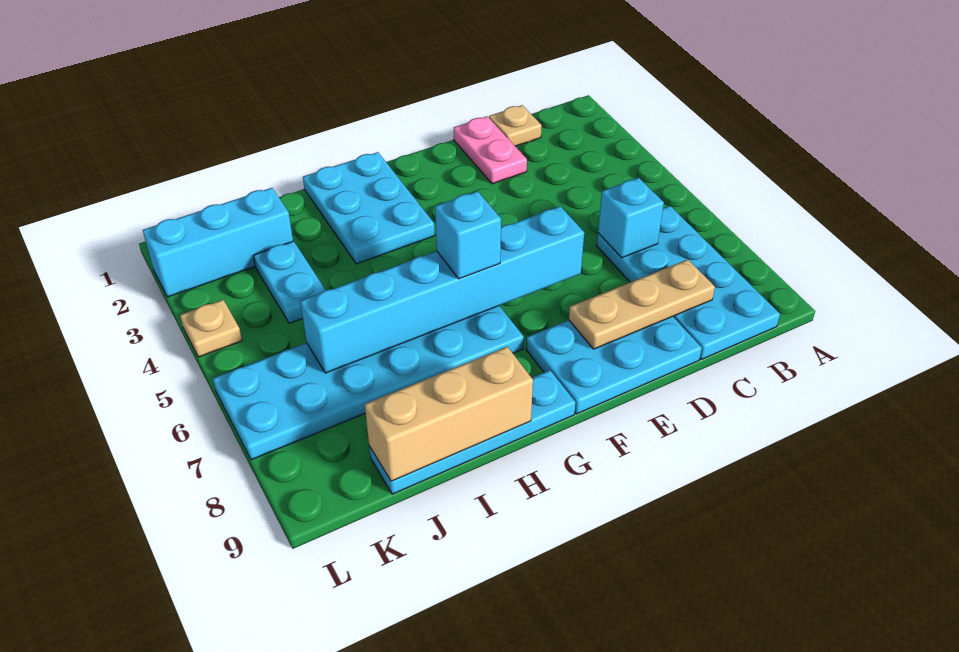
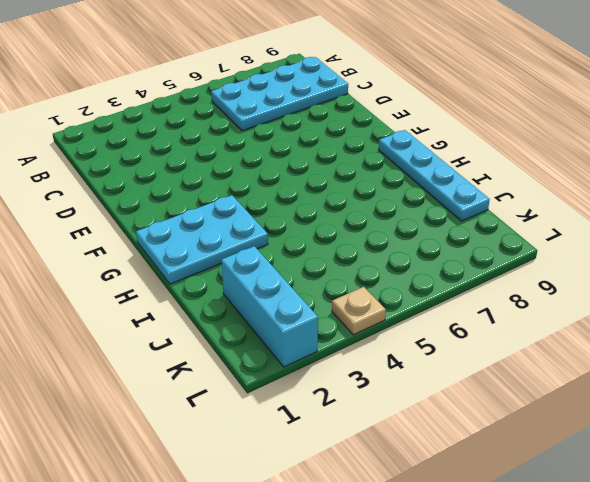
none -> tan 1x1 plate [489,105,542,146]
none -> pink 1x2 plate [454,117,527,184]
none -> cyan 2x3 plate [526,317,702,414]

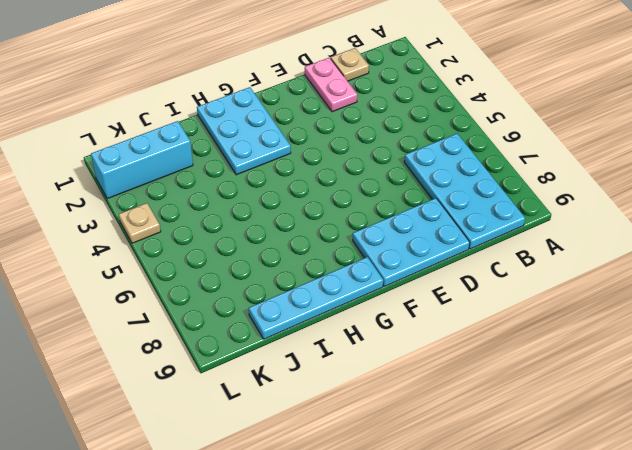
none -> cyan 2x6 plate [213,306,524,460]
none -> cyan 1x2 plate [253,241,325,324]
none -> cyan 1x1 brick [598,178,664,258]

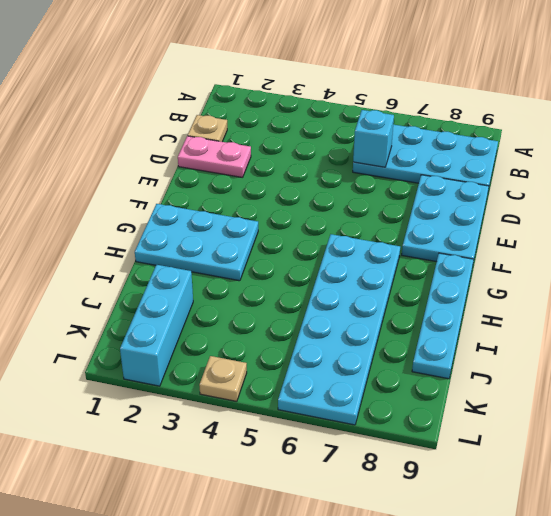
none -> cyan 1x2 plate [253,241,325,324]
none -> tan 1x3 plate [569,259,715,349]
none -> cyan 1x6 brick [300,206,584,373]

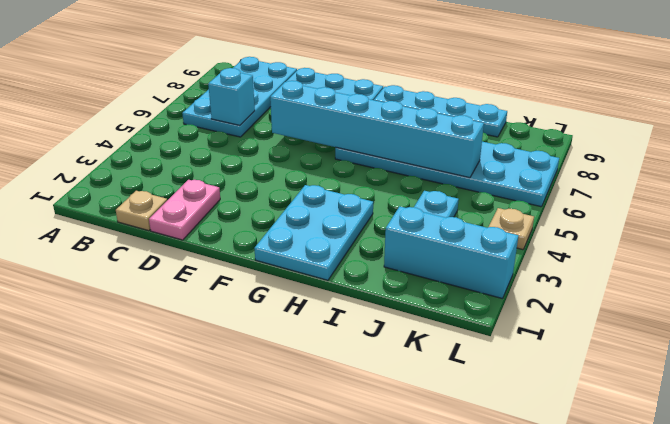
none -> tan 1x3 plate [569,259,715,349]
none -> tan 1x3 brick [365,347,533,481]
none -> cyan 1x1 brick [435,191,501,279]

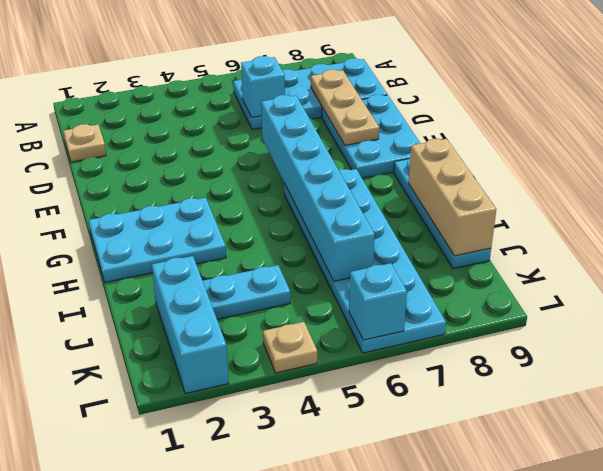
cyan 1x1 brick [349,263,407,340] -> cyan 1x1 brick moved to [435,191,501,279]
none -> pink 1x2 plate [454,117,527,184]

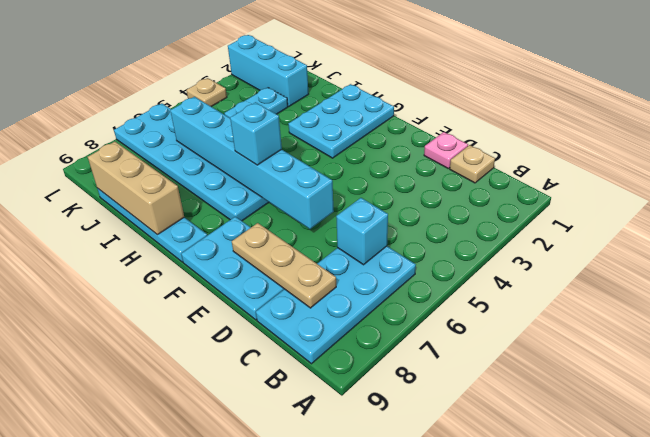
pink 1x1 plate [424,132,468,168] -> pink 1x2 plate [454,117,527,184]

